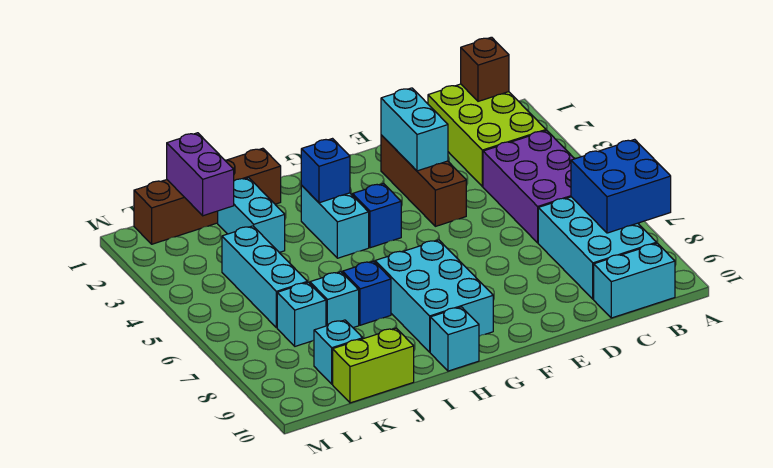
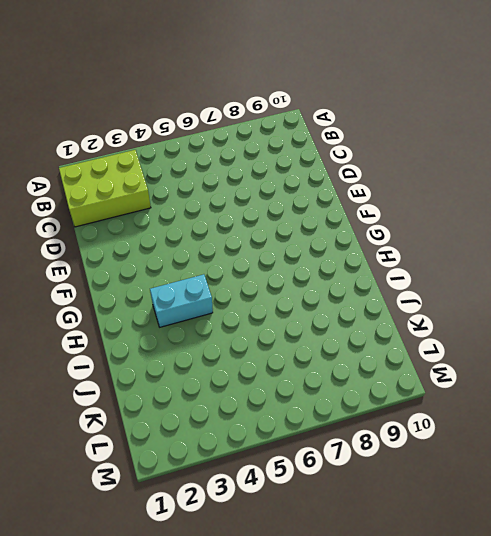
none -> purple 2x3 brick [483,131,574,243]
none -> cyan 2x3 brick [538,197,657,299]
none -> cyan 1x2 brick [594,243,675,318]

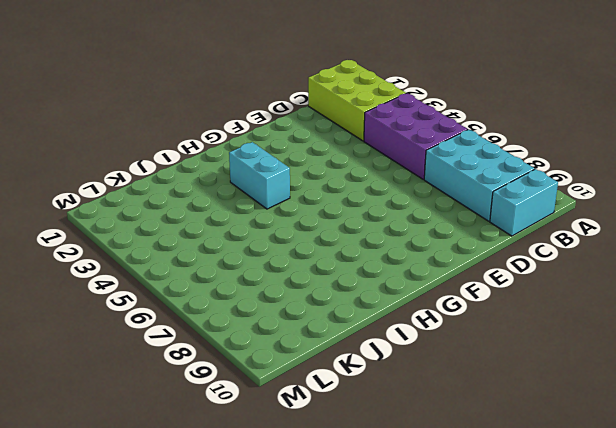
none -> brown 1x3 brick [381,135,466,226]
none -> blue 1x1 brick [353,184,401,248]
none -> cyan 2x3 brick [375,240,493,352]

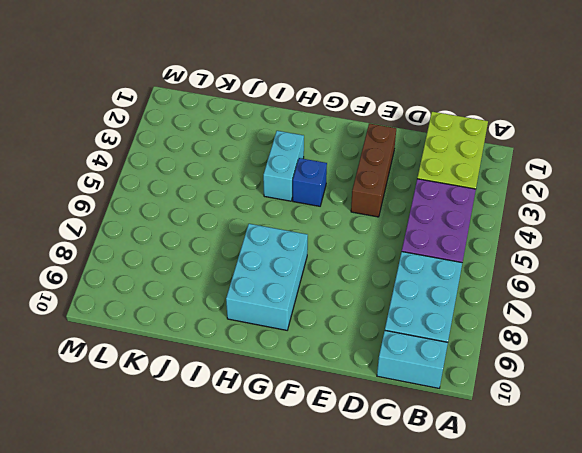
none -> cyan 1x1 brick [430,307,479,371]
none -> brown 1x4 brick [134,148,281,244]
none -> blue 1x1 brick [343,261,391,325]

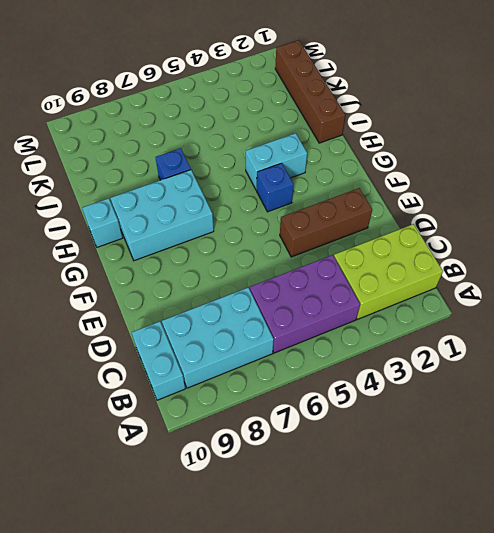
none -> cyan 1x2 brick [218,178,285,252]
none -> cyan 1x1 brick [310,272,359,328]
none -> lime 1x2 brick [333,328,414,403]

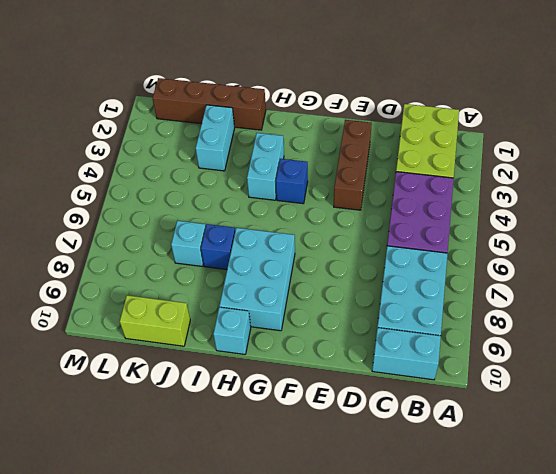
none -> cyan 1x3 brick [222,226,307,328]
none -> cyan 1x1 brick [277,282,326,346]
none -> cyan 1x1 brick [314,320,363,384]

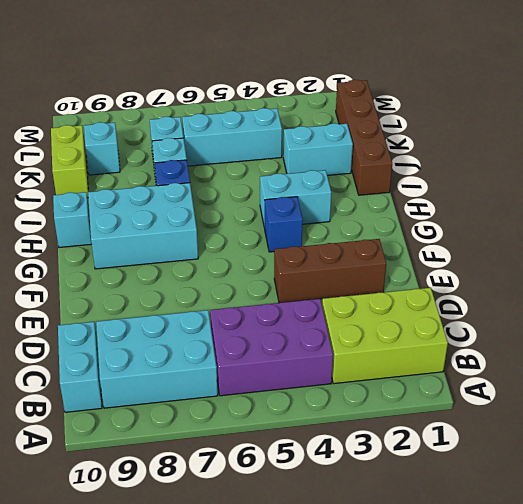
none -> blue 2x2 brick [571,139,671,233]
none -> brown 1x1 brick [461,37,509,101]
none -> cyan 1x2 brick [381,88,448,171]

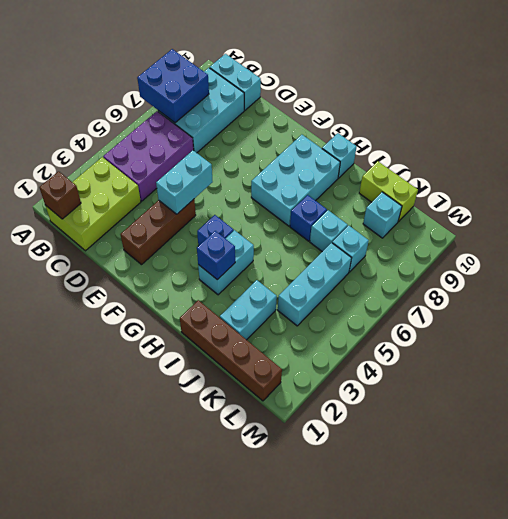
cyan 1x2 brick [156,150,213,214] -> cyan 1x2 brick moved to [381,88,448,171]
none -> purple 1x2 brick [167,133,234,216]

